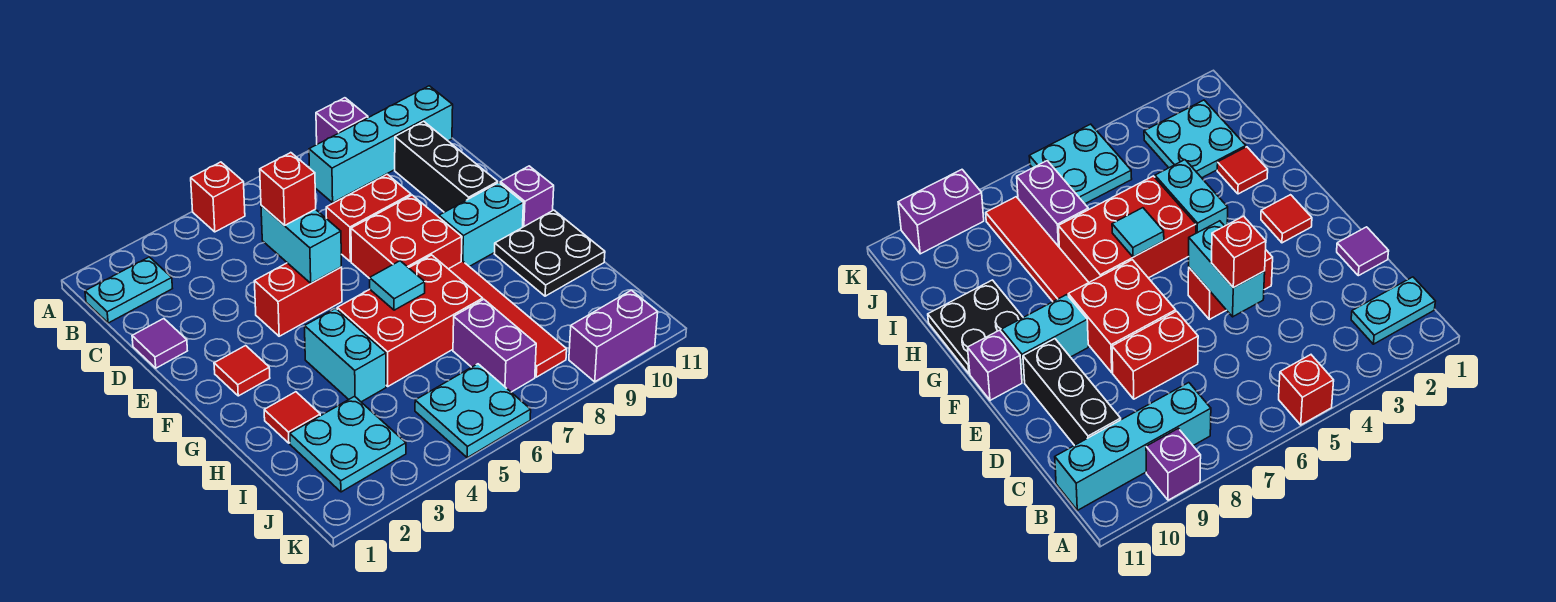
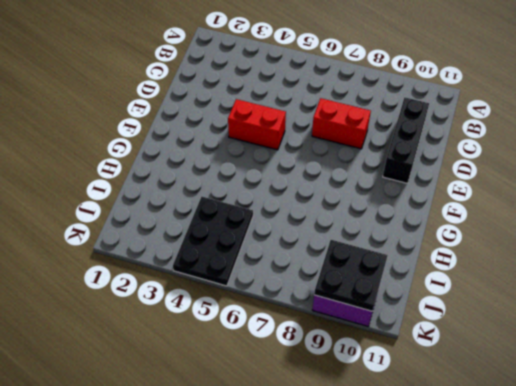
black 2x3 plate [173,197,253,286] -> cyan 2x2 plate [415,364,531,458]
black 2x2 plate [314,240,388,311] -> black 2x2 plate moved to [495,210,605,296]
none -> red 1x1 brick [191,162,245,232]
none -> purple 1x1 brick [316,98,368,144]
none -> cyan 1x2 plate [85,257,172,323]

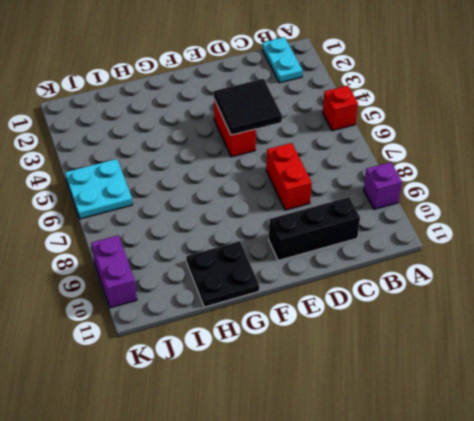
black 2x2 tile [214,79,282,135] -> cyan 1x2 brick [261,206,341,283]
none -> cyan 1x4 brick [309,86,453,203]
none -> purple 1x1 tile [132,319,187,368]
none -> red 2x2 brick [351,195,462,279]

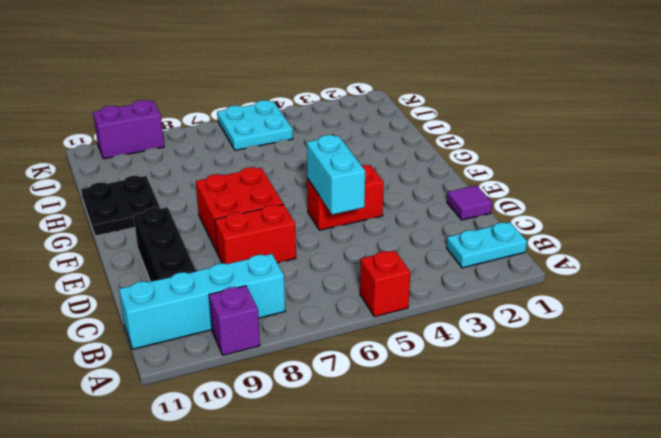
none -> red 1x1 tile [214,346,270,396]
none -> cyan 1x2 brick [439,183,523,267]
none -> purple 1x1 brick [500,166,554,227]

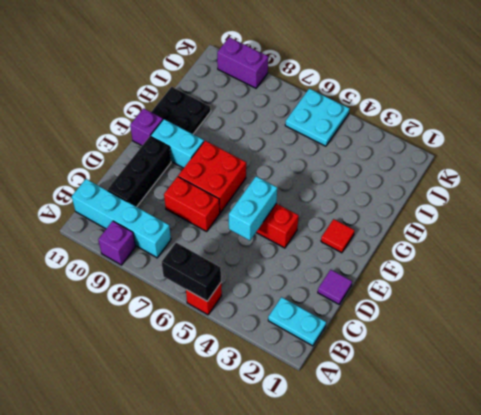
black 1x2 brick [162,243,221,301] -> none
none -> cyan 1x2 brick [305,308,386,402]
none -> red 2x3 brick [337,255,483,386]
none -> red 1x4 tile [449,261,567,377]

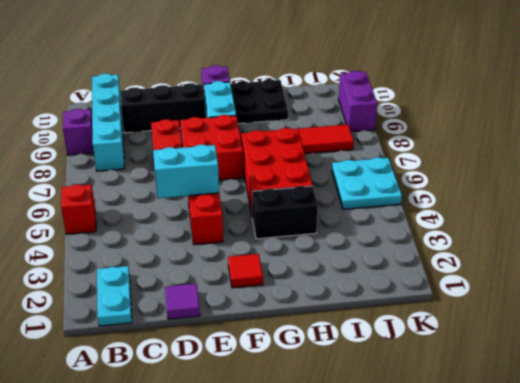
black 1x2 brick [252,186,318,239] -> cyan 1x2 brick [305,308,386,402]
none -> red 1x1 tile [264,392,320,443]
none -> cyan 2x2 plate [290,396,406,492]
none -> purple 1x2 brick [453,299,536,392]

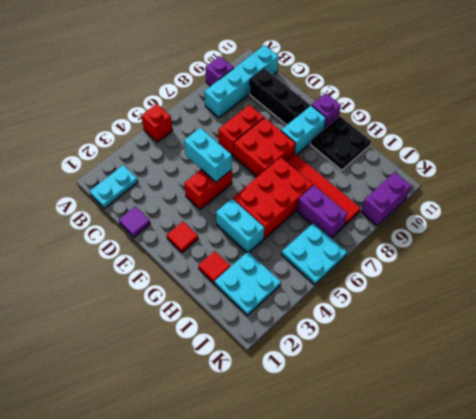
none -> cyan 1x1 tile [370,261,425,310]
none -> red 1x1 brick [260,153,316,225]

